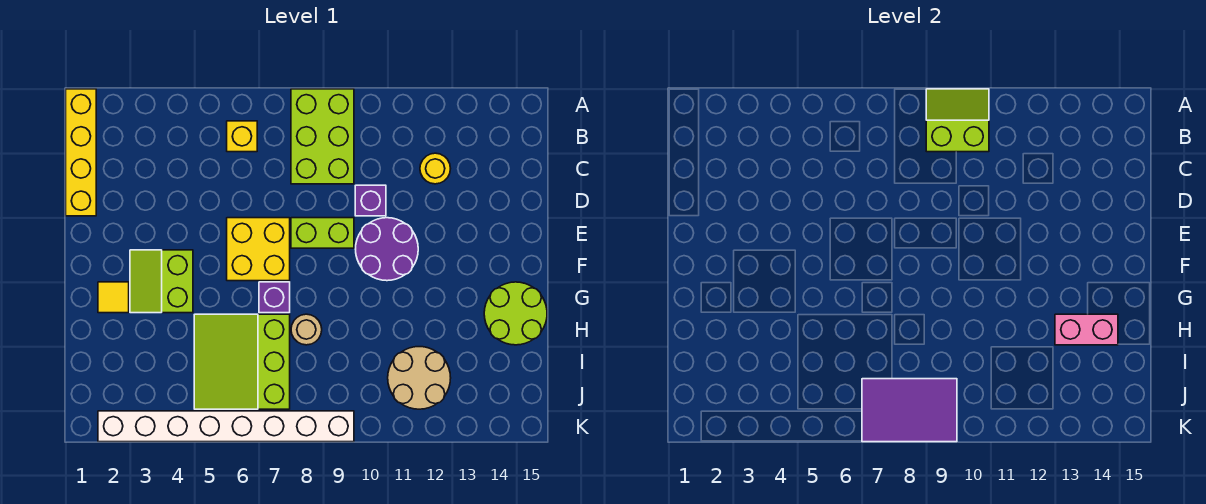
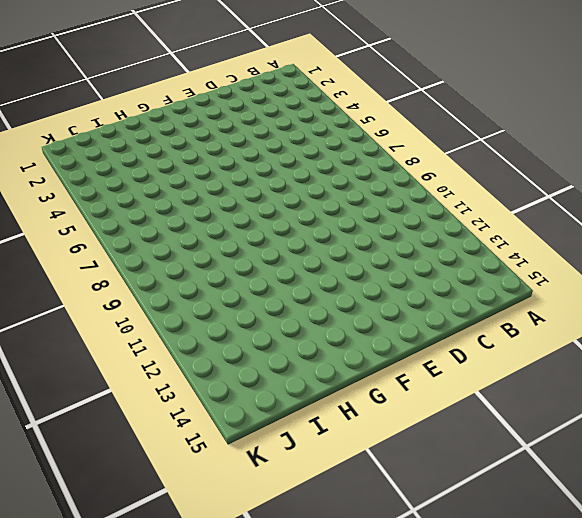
none -> yellow 1x4 brick [66,89,96,216]
none -> lime 2x3 brick [291,89,354,184]
none -> yellow 1x1 brick [227,121,257,152]

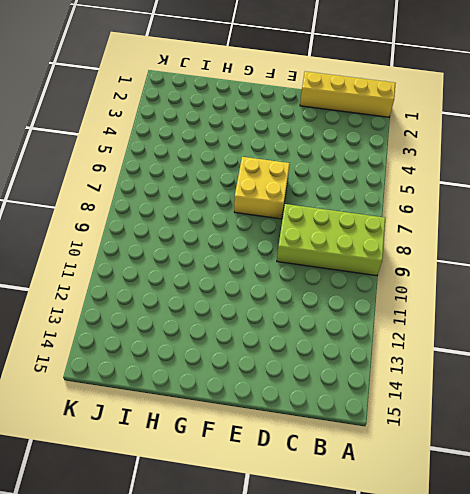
lime 2x4 brick [277,204,385,276] -> lime 2x3 brick [291,89,354,184]
none -> yellow 1x1 brick [227,121,257,152]
none -> yellow 1x1 round brick [420,153,451,184]
none -> purple 1x1 brick [355,185,386,216]

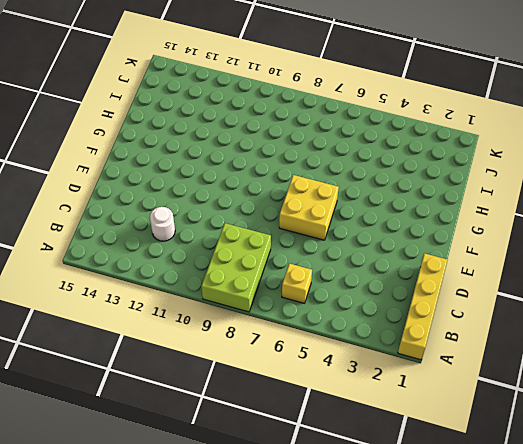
white 1x1 round brick [150,207,175,241] -> yellow 1x1 round brick [420,153,451,184]
none -> purple 1x1 brick [355,185,386,216]
none -> lime 1x2 brick [291,218,354,248]
none -> purple 2x2 round brick [356,218,418,281]

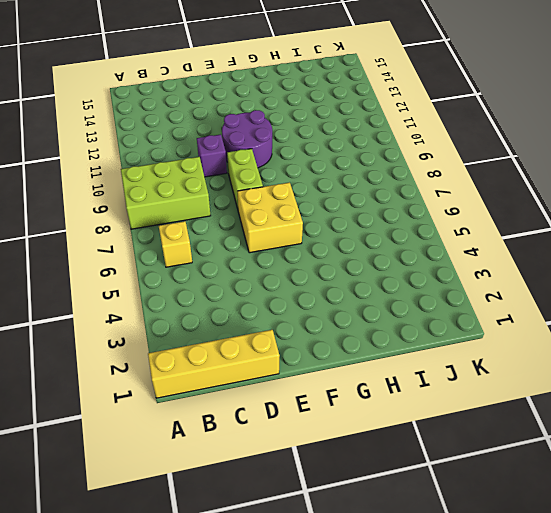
none -> yellow 1x1 round brick [420,153,451,184]
none -> lime 2x2 slope [130,250,193,313]
none -> yellow 1x1 tile [98,282,129,313]

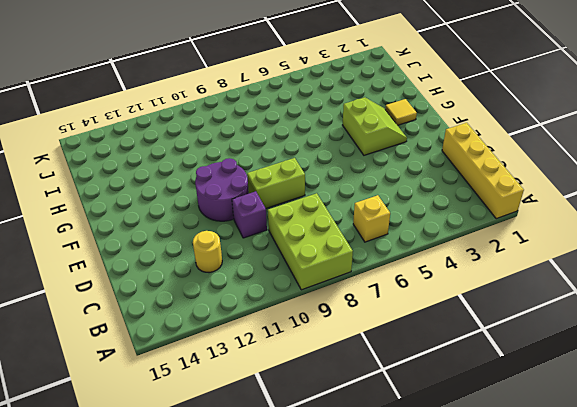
none -> yellow 2x2 brick [227,218,290,281]
none -> purple 1x1 brick [259,282,290,313]
none -> lime 2x2 round brick [484,282,547,345]

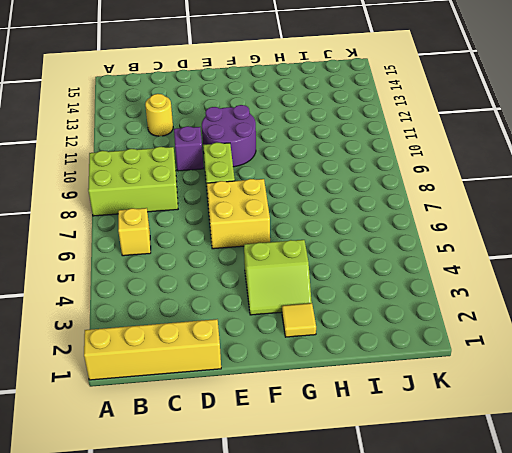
none -> purple 1x1 brick [259,282,290,313]
none -> lime 2x2 round brick [484,282,547,345]
none -> lime 3x3 slope [194,314,290,409]

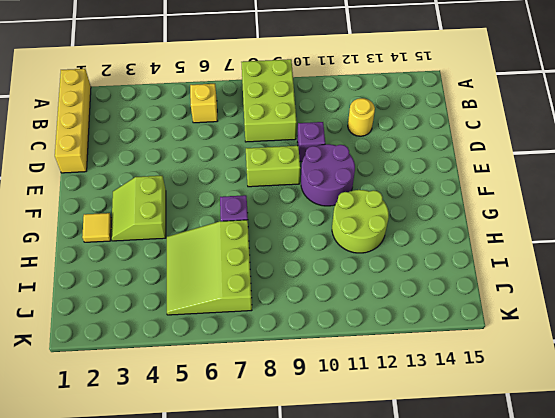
lime 2x2 round brick [332,190,389,253] -> lime 2x2 round brick moved to [484,282,547,345]
none -> yellow 2x2 brick [227,218,290,281]
none -> tan 1x1 round brick [291,314,322,345]
none -> tan 2x2 round brick [388,347,451,409]

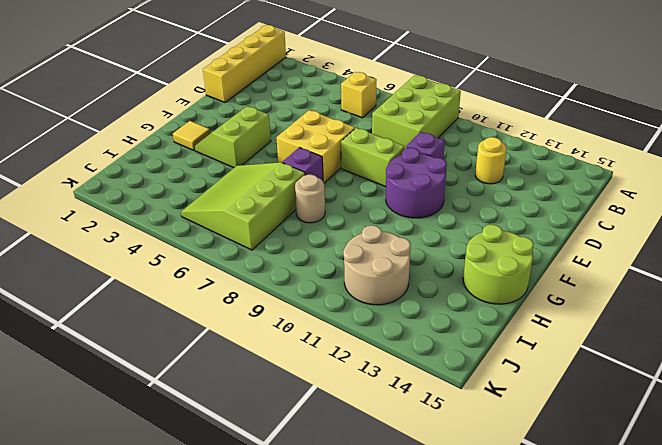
none -> white 1x8 brick [98,411,354,442]
none -> lime 2x2 slope [926,89,989,152]
none -> pink 1x2 brick [1055,314,1118,345]

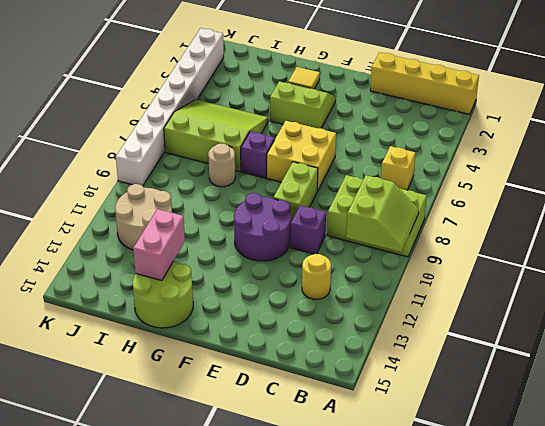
none -> purple 2x3 tile [862,379,957,442]

